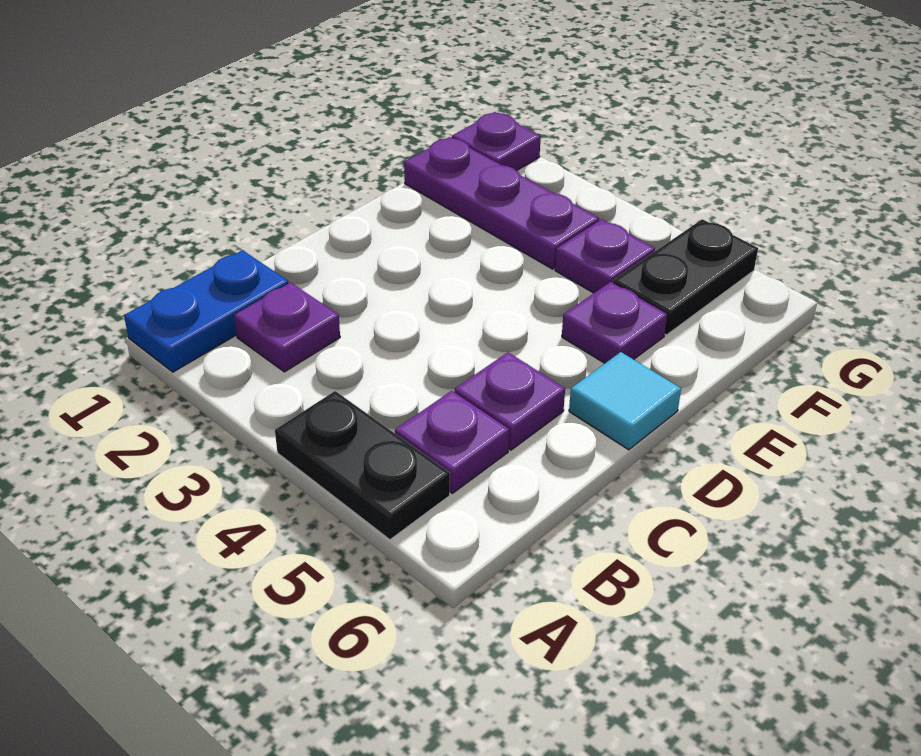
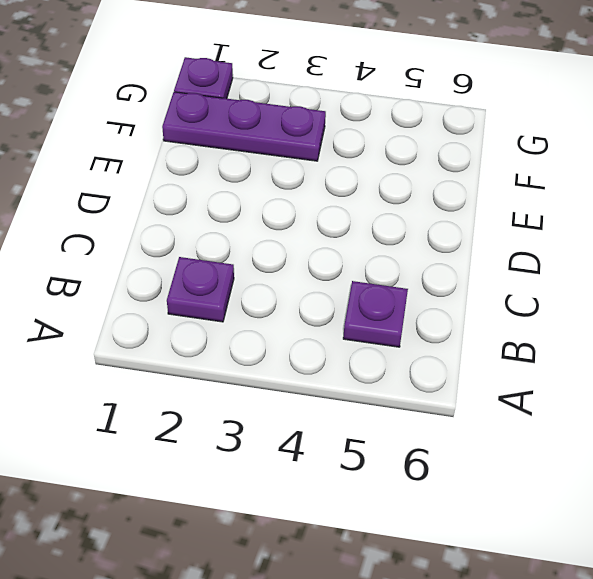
none -> blue 1x2 plate [124,250,288,372]
none -> black 1x2 plate [275,391,450,540]

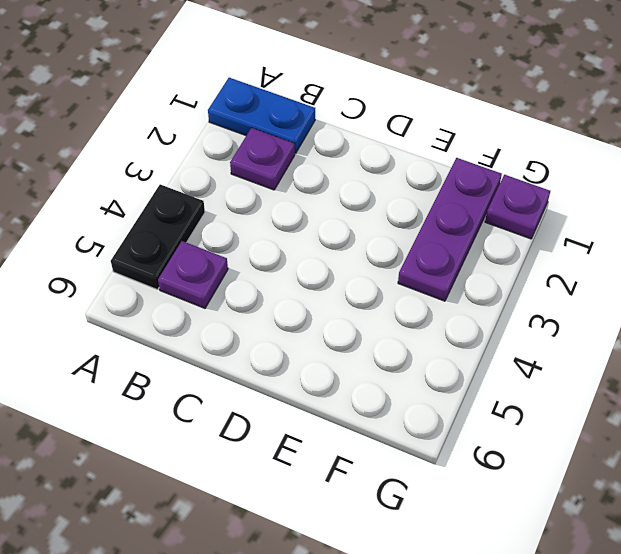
none -> purple 1x1 plate [455,352,565,450]
none -> cyan 1x1 tile [569,352,681,450]

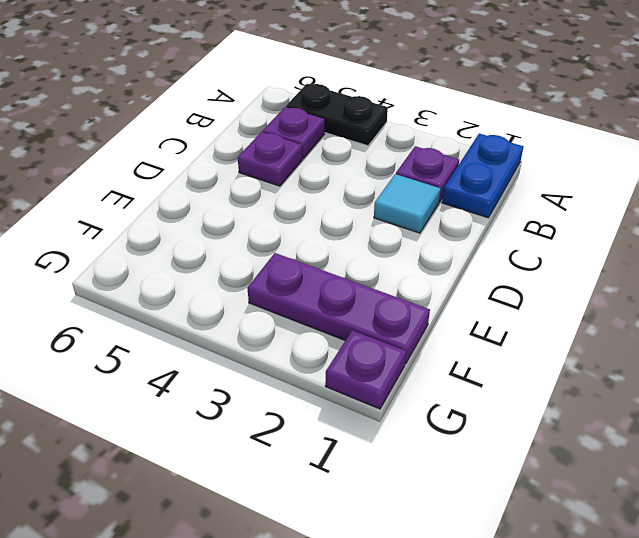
cyan 1x1 tile [374,174,441,233] -> cyan 1x1 tile moved to [569,352,681,450]
none -> purple 1x1 plate [562,282,667,363]
none -> purple 1x1 plate [555,219,655,293]

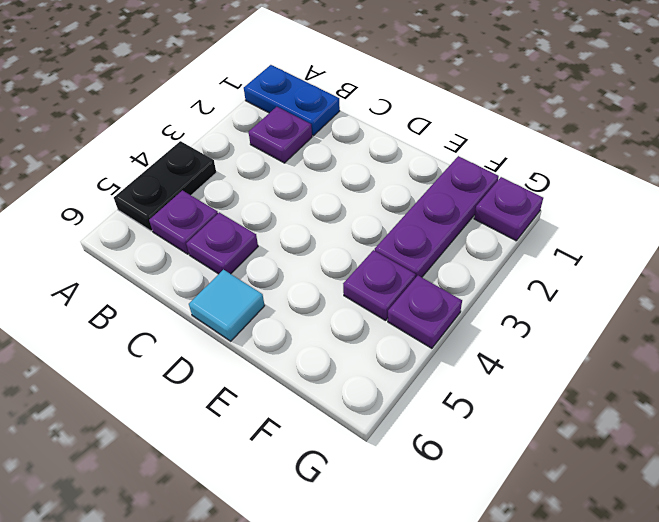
purple 1x1 plate [388,276,462,348] -> purple 1x1 plate moved to [562,282,667,363]
none -> black 1x2 plate [613,219,758,335]

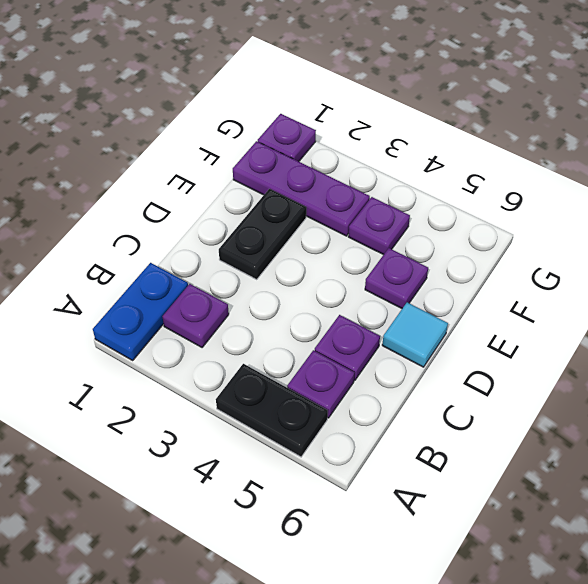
black 1x2 plate [219,189,306,279] -> black 1x2 plate moved to [613,219,758,335]

